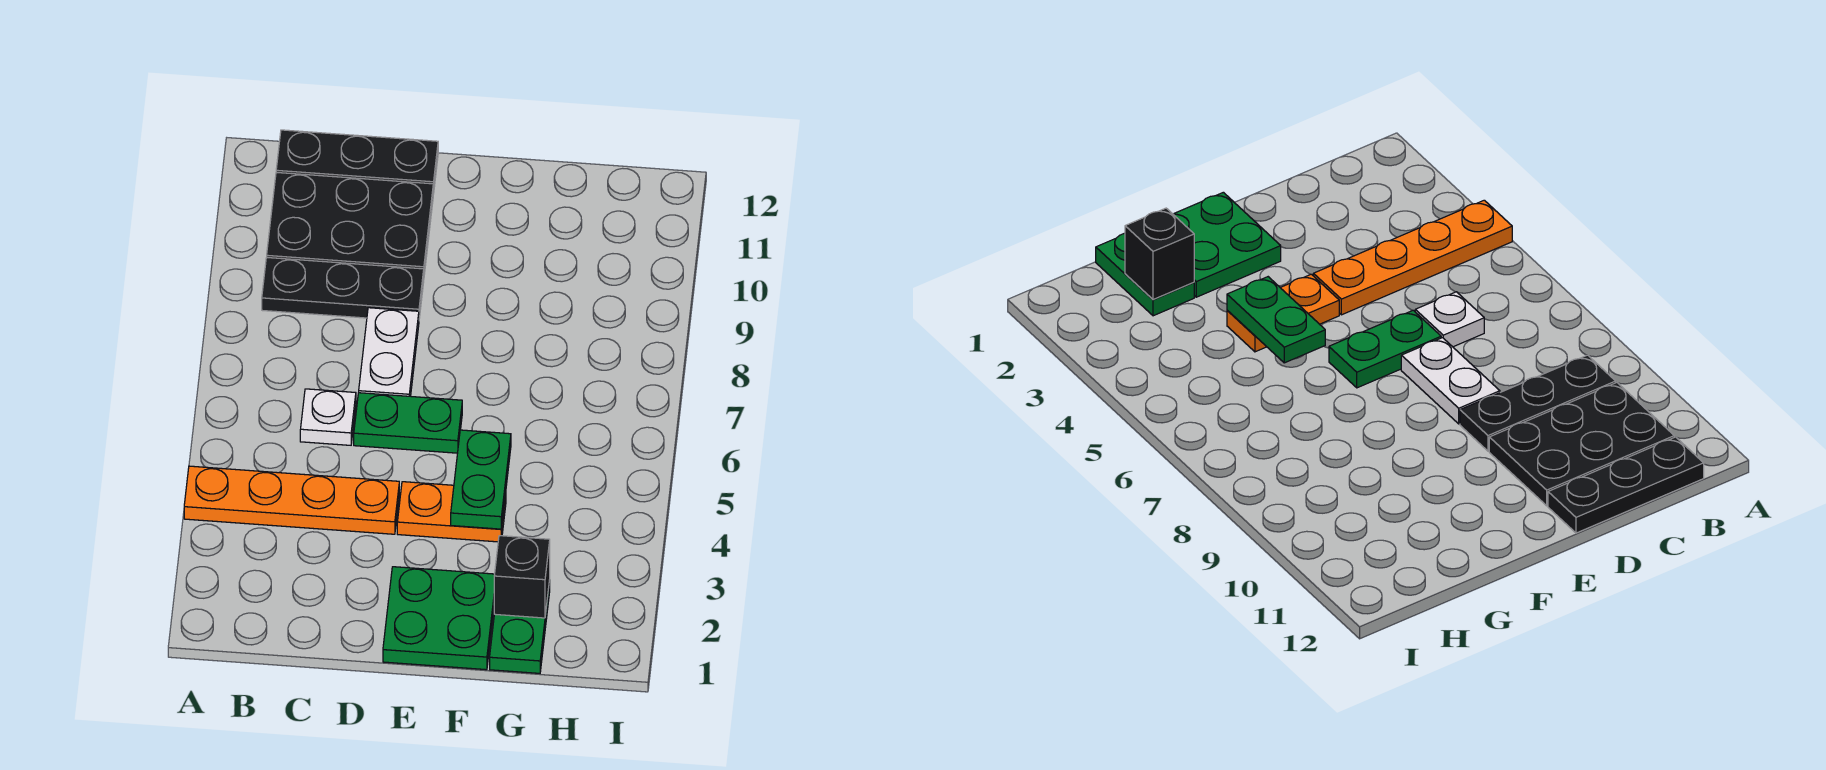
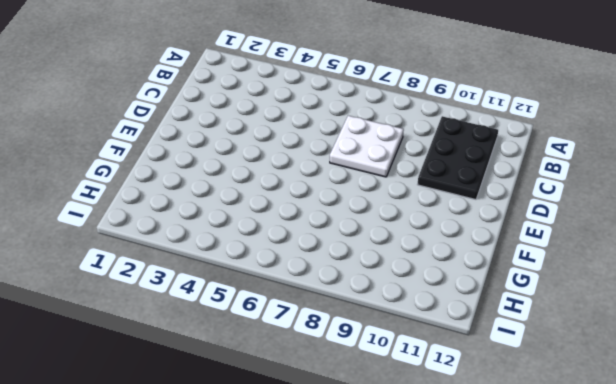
white 2x2 plate [330,116,404,177] -> white 1x2 plate [359,308,419,396]
none -> orange 1x4 plate [184,466,399,534]
none -> black 1x3 plate [262,257,424,318]
none -> black 1x3 plate [276,130,438,194]

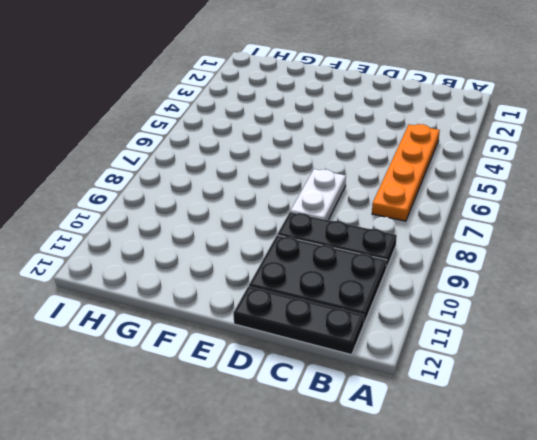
orange 1x4 plate [372,124,440,221] -> orange 1x4 plate turned to [184,466,399,534]
none -> white 1x1 plate [300,389,356,445]
none -> green 1x2 plate [354,393,462,453]
none -> green 2x2 plate [383,567,495,670]

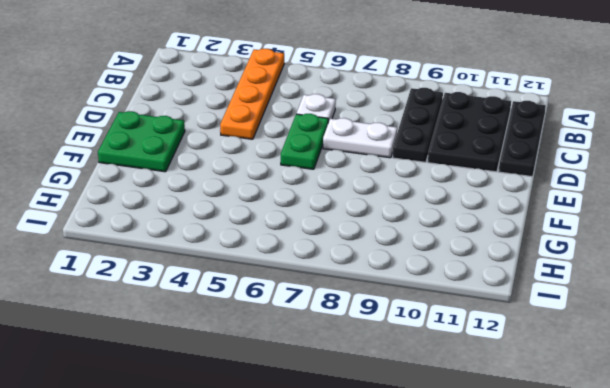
none -> orange 1x2 plate [397,482,506,542]
none -> green 1x2 plate [490,580,550,673]
none -> green 1x2 plate [451,430,511,529]

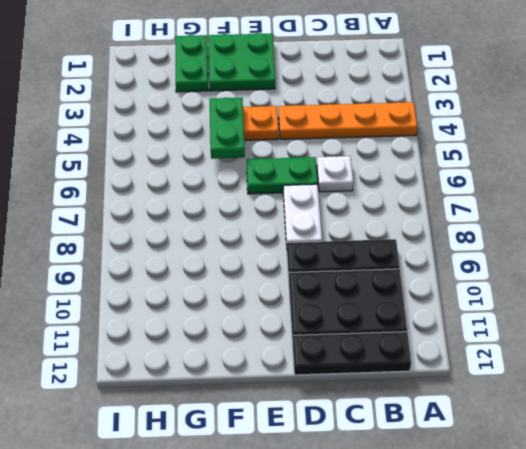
none -> black 1x1 brick [494,536,550,618]

